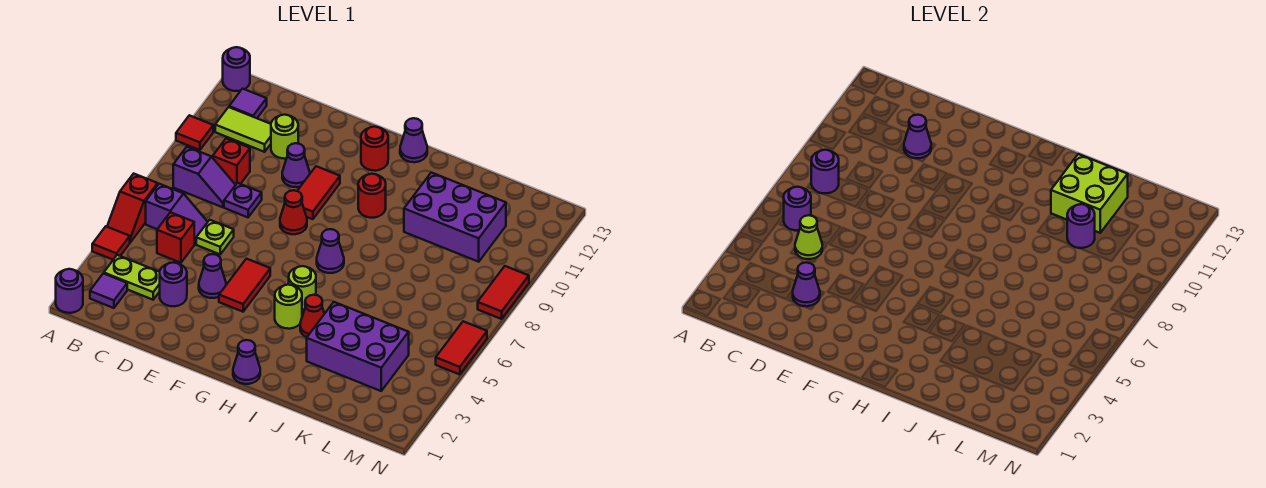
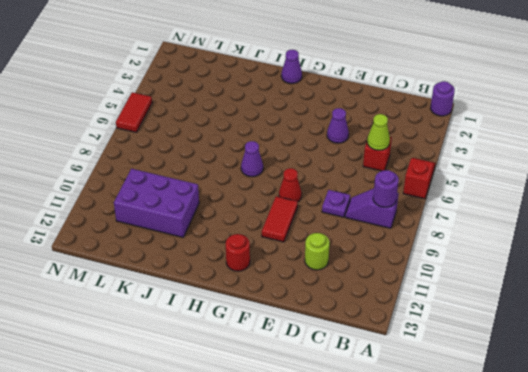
none -> red 1x1 tile [92,227,130,260]
none -> red 1x1 tile [176,115,213,150]
none -> purple 1x1 round brick [223,47,250,91]
none -> purple 1x1 tile [90,273,127,308]

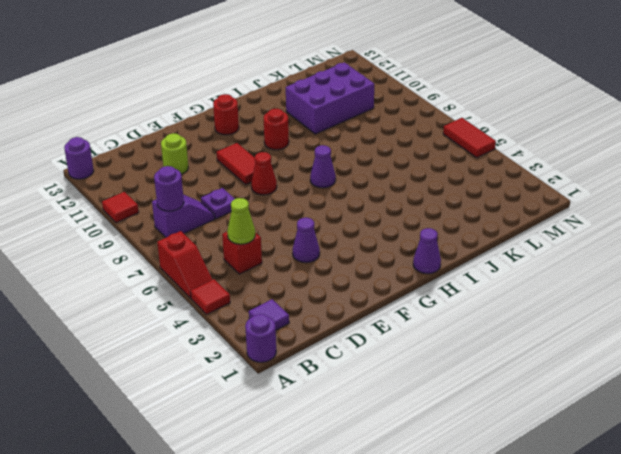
none -> lime 1x2 plate [104,255,160,300]
none -> purple 1x2 slope [146,184,207,244]
none -> lime 1x2 tile [215,107,271,152]
none -> purple 1x1 tile [229,89,267,118]

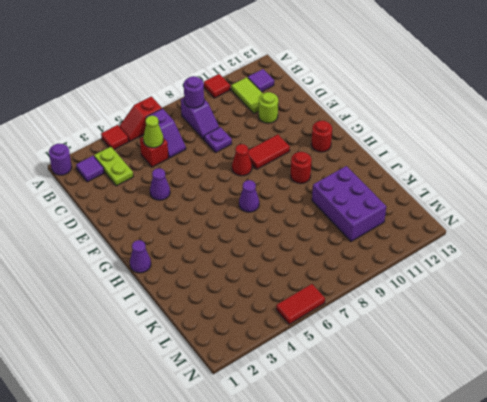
none -> purple 1x1 round brick [223,47,250,91]
none -> red 1x1 brick [212,138,250,185]
none -> purple 1x1 round brick [160,263,187,306]
none -> lime 1x1 plate [196,220,234,254]

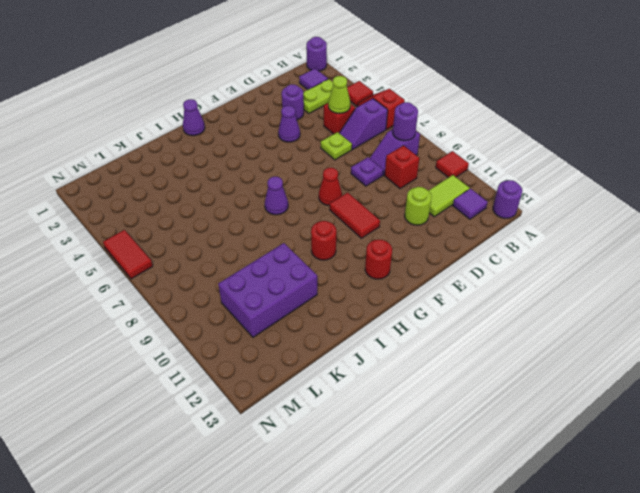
none -> purple 1x1 cone [282,143,310,187]
none -> red 1x2 tile [219,259,270,312]
none -> lime 1x1 round brick [275,285,302,329]
none -> lime 1x1 round brick [289,266,316,310]

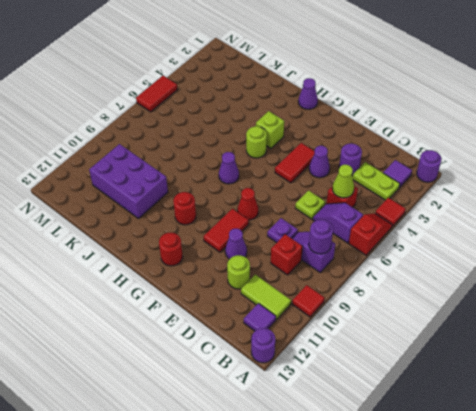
lime 1x1 brick [256,111,284,148] -> lime 1x1 round brick [275,285,302,329]
none -> purple 1x1 cone [400,118,427,162]
none -> red 1x1 cone [300,295,324,337]
none -> purple 2x3 brick [307,302,409,391]
none -> red 1x2 tile [478,266,529,319]

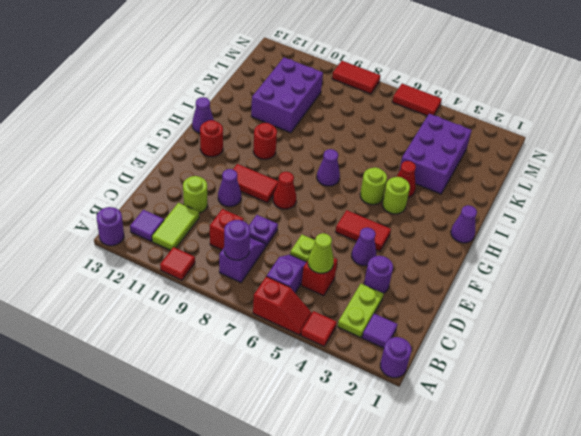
none -> purple 1x1 round brick [784,187,811,230]
none -> purple 1x1 cone [793,263,820,306]
none -> purple 1x1 cone [904,115,931,159]
none -> lime 2x2 brick [1051,154,1128,233]

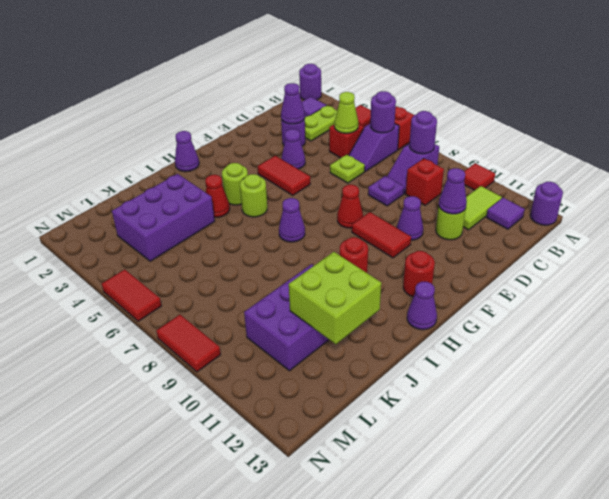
none -> purple 1x1 round brick [1067,204,1095,248]

